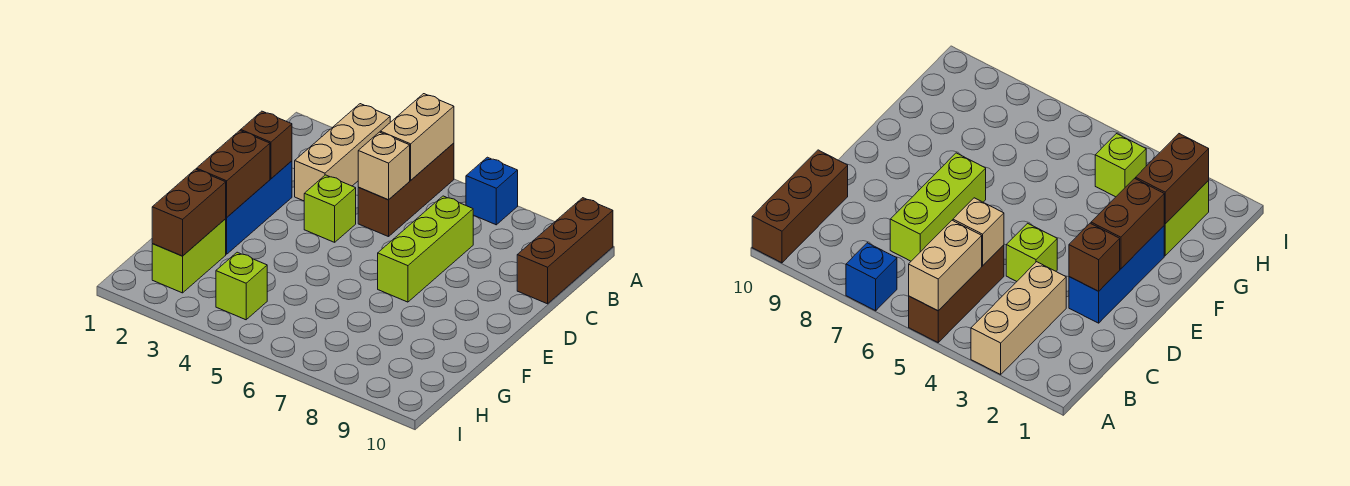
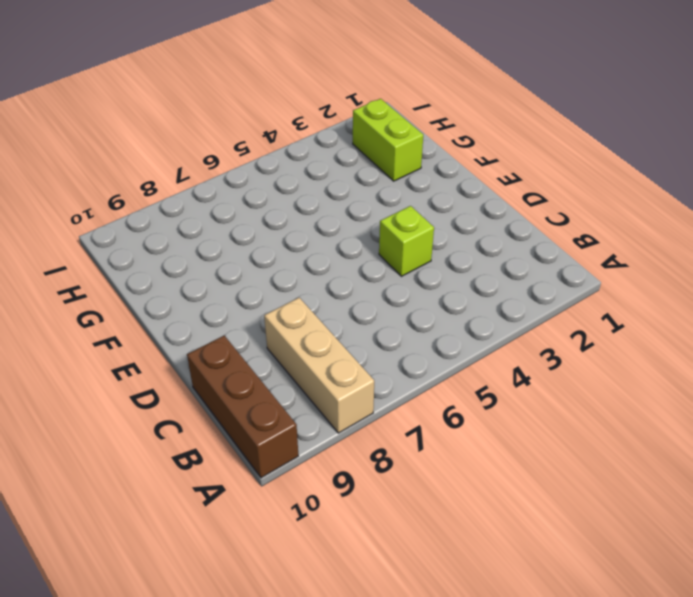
tan 1x3 brick [264,298,374,433] -> tan 1x3 brick moved to [295,104,390,201]
none -> brown 1x3 brick [358,143,454,237]
none -> blue 1x1 brick [466,157,518,225]
none -> lime 1x3 brick [378,196,473,302]

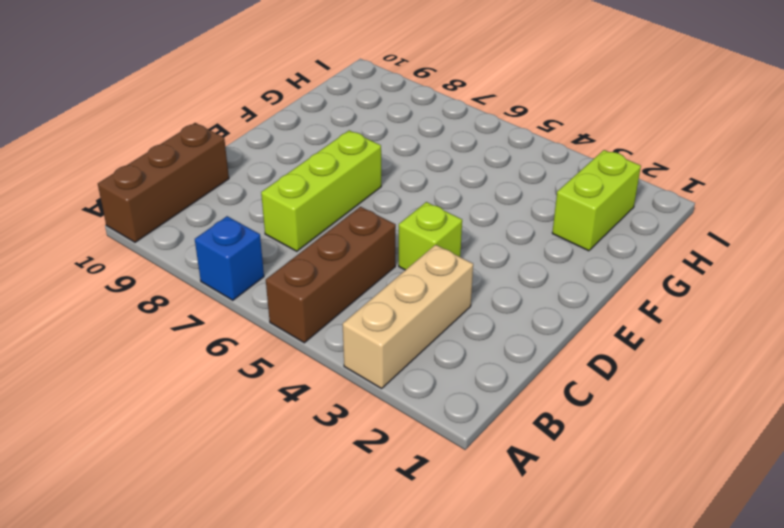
none -> blue 1x3 brick [226,161,292,254]
none -> lime 1x1 brick [216,252,267,320]
none -> tan 1x2 brick [380,94,454,180]

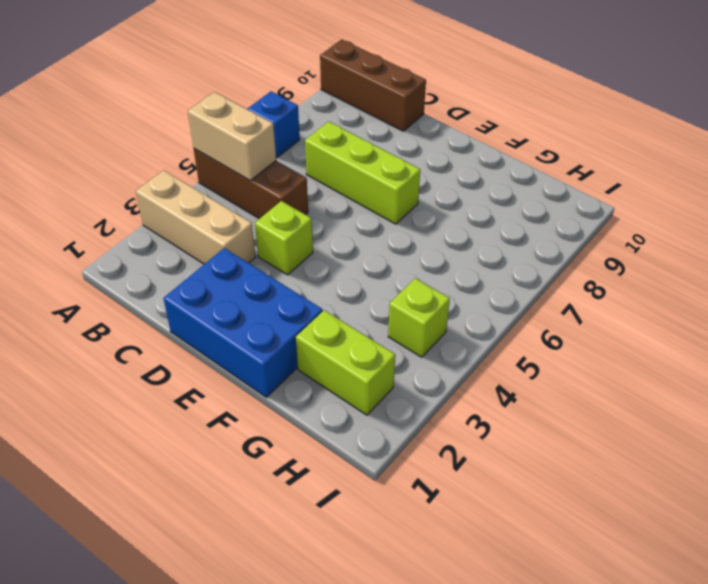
blue 2x3 brick [163,248,323,397] -> blue 1x3 brick [226,161,292,254]
none -> tan 1x1 brick [358,132,410,200]
none -> brown 1x1 brick [241,111,292,179]
none -> brown 1x2 brick [197,131,270,217]

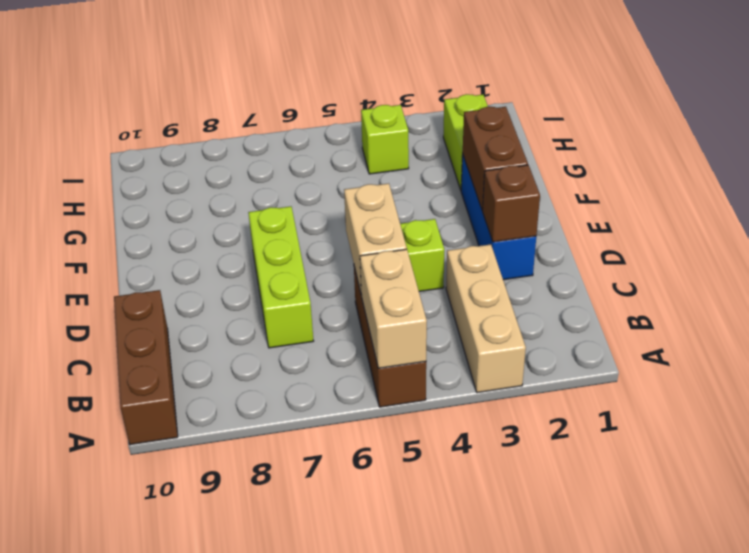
tan 1x2 brick [344,183,407,293] -> tan 1x1 brick [358,132,410,200]
none -> blue 1x1 brick [466,157,518,225]
none -> brown 1x2 brick [152,169,226,256]

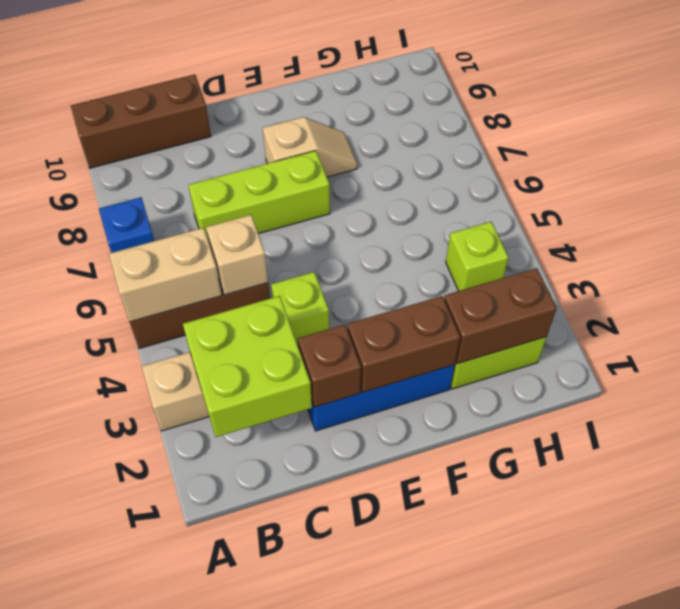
lime 2x2 brick [183,296,312,437] -> none
tan 1x2 slope [263,117,357,177] -> none

